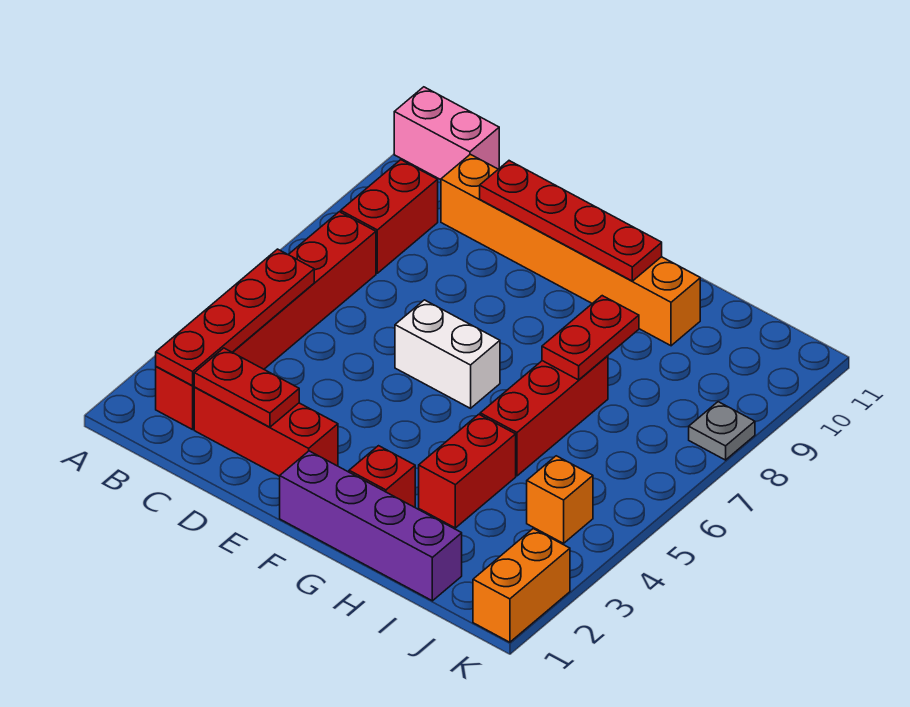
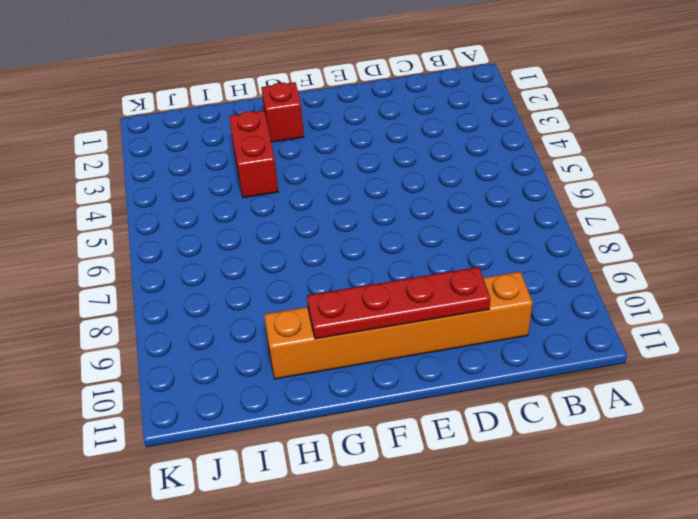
none -> pink 1x2 brick [394,87,499,180]
none -> red 1x6 brick [156,212,376,430]
none -> red 1x2 brick [341,160,438,273]

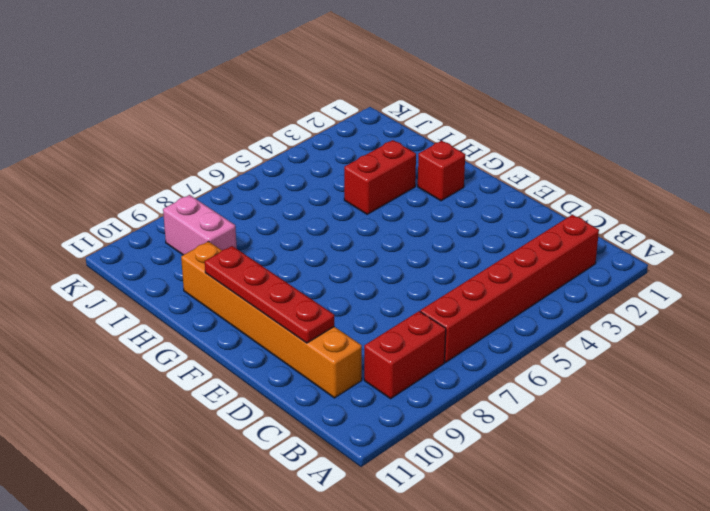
pink 1x2 brick [163,195,237,255] -> pink 1x2 brick moved to [394,87,499,180]
none -> red 1x3 brick [194,387,338,476]
none -> white 1x2 brick [395,300,500,408]
none -> purple 1x4 brick [280,451,462,601]

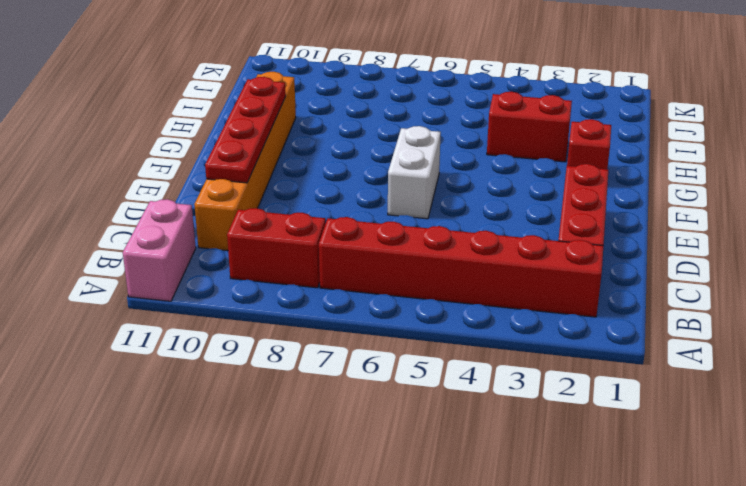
none -> purple 1x4 brick [280,451,462,601]
none -> red 1x3 brick [480,356,608,476]
none -> orange 1x1 brick [527,456,593,543]

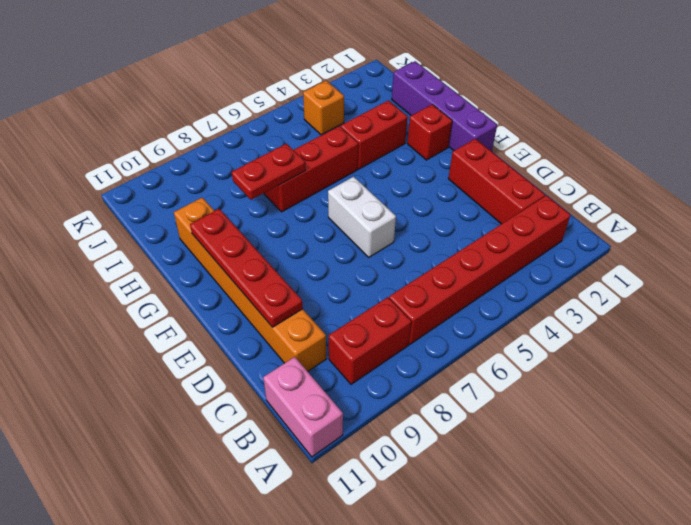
none -> orange 1x2 brick [473,529,570,642]
none -> grey 1x1 plate [689,402,755,460]
none -> red 1x4 plate [156,249,314,386]

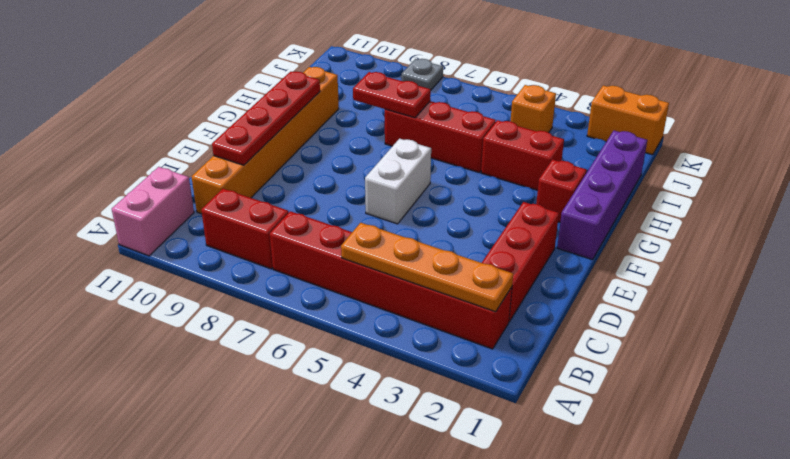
orange 1x4 plate [341,223,513,312] -> red 1x4 plate [156,249,314,386]
none -> red 1x2 plate [194,348,299,427]

